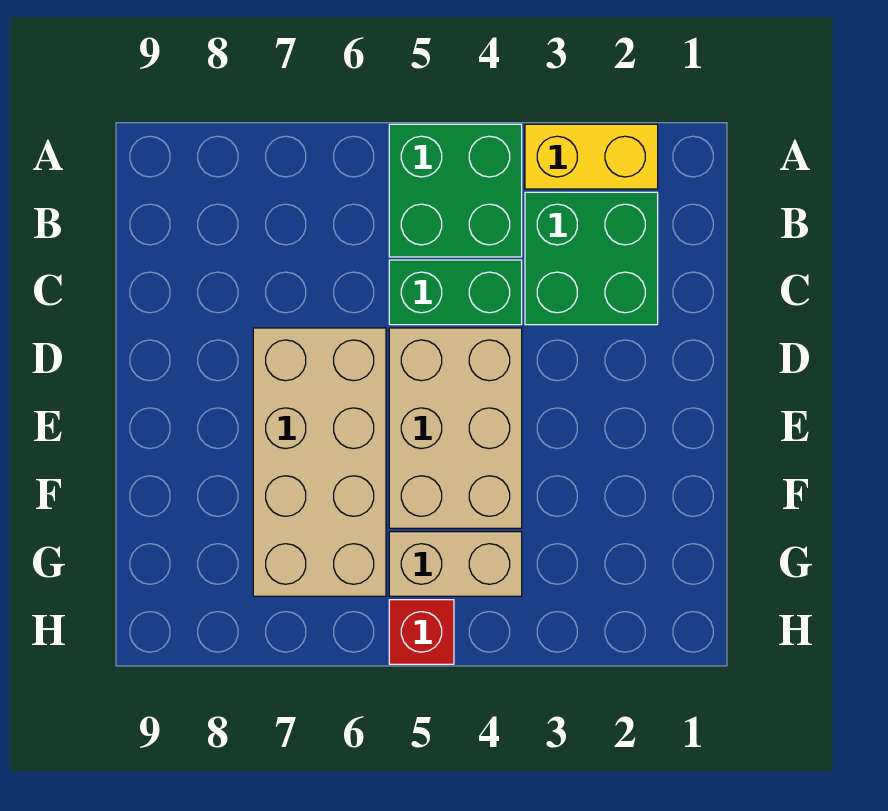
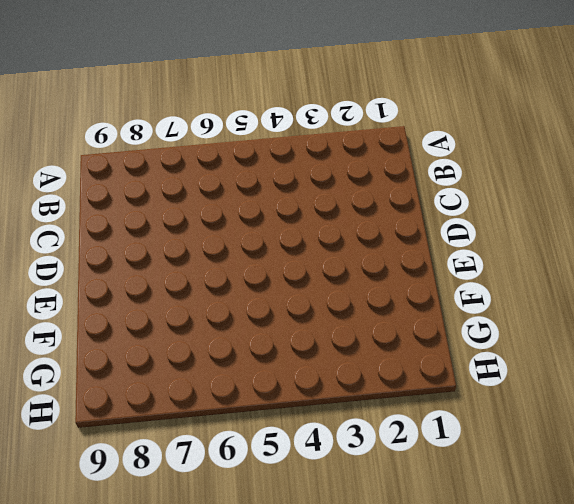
none -> yellow 1x2 brick [525,124,658,189]
none -> green 2x2 brick [389,124,522,257]

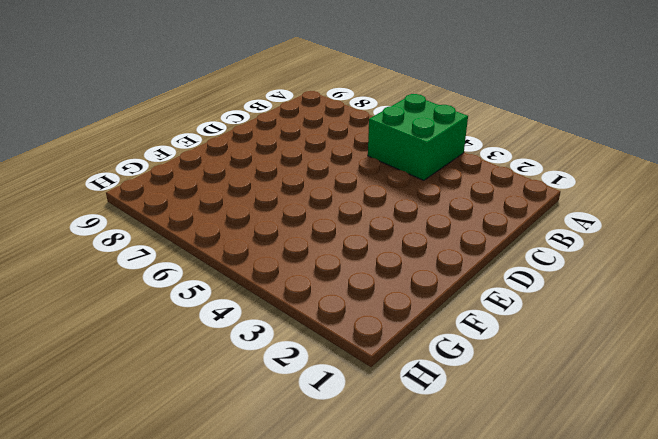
none -> yellow 1x2 brick [525,124,658,189]
none -> green 2x2 brick [525,192,658,325]

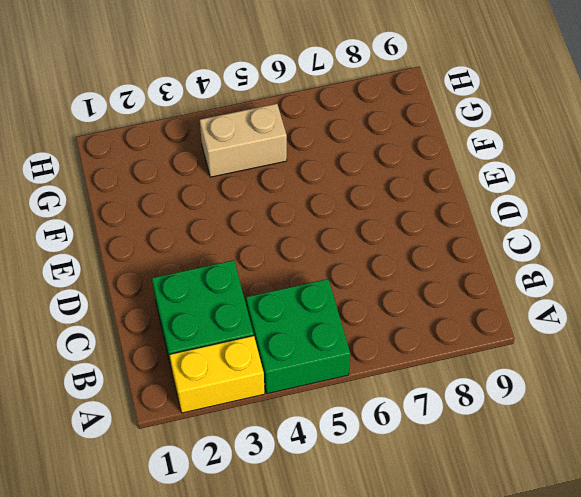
none -> green 1x2 brick [389,260,522,325]
none -> tan 2x3 brick [389,328,522,528]

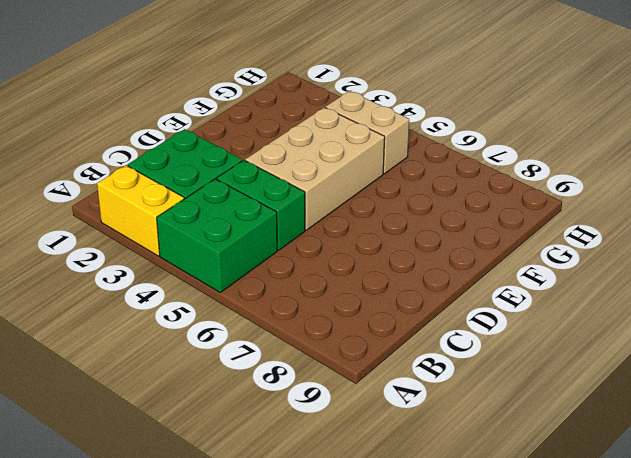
none -> tan 2x4 brick [253,328,386,596]
none -> red 1x1 brick [389,600,454,664]

